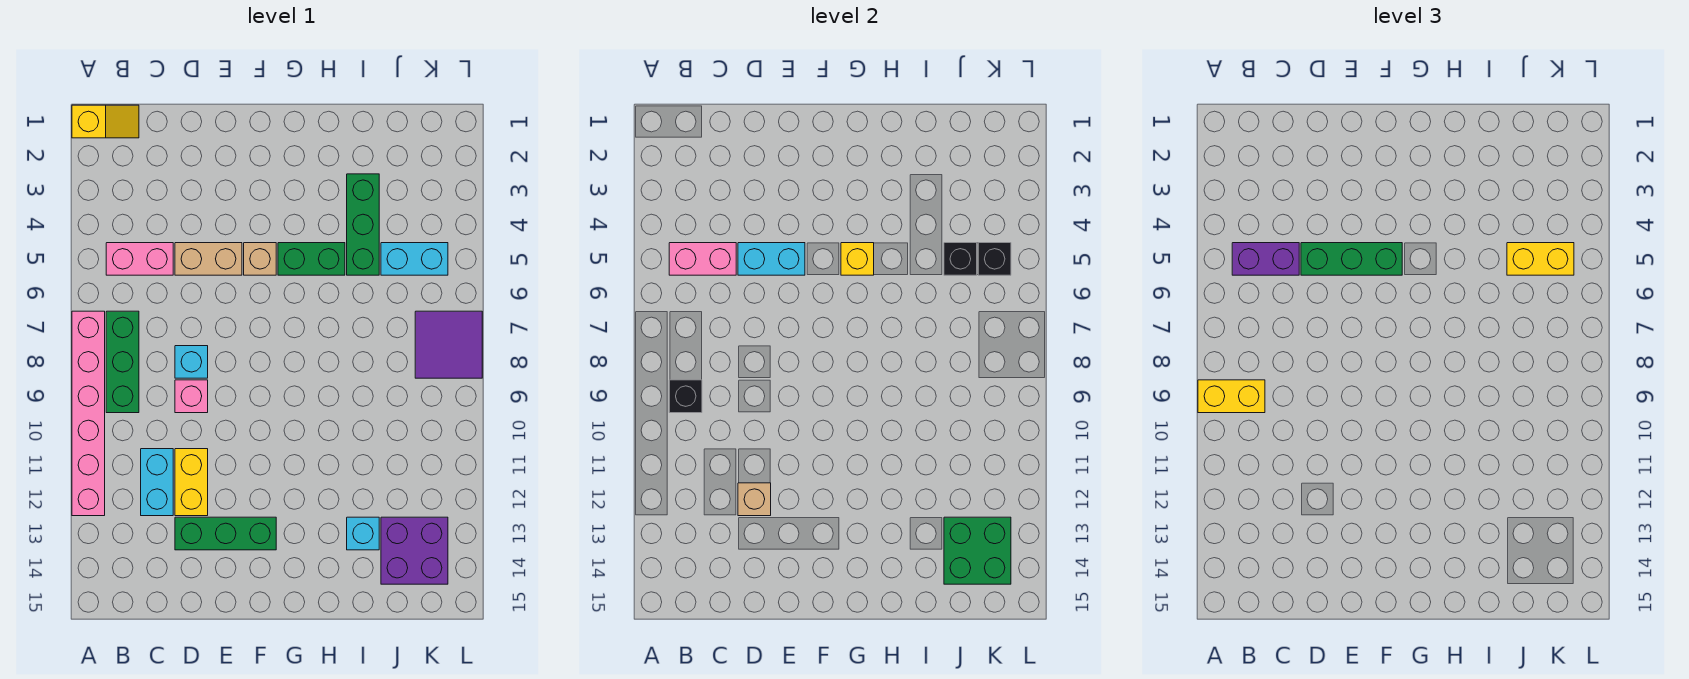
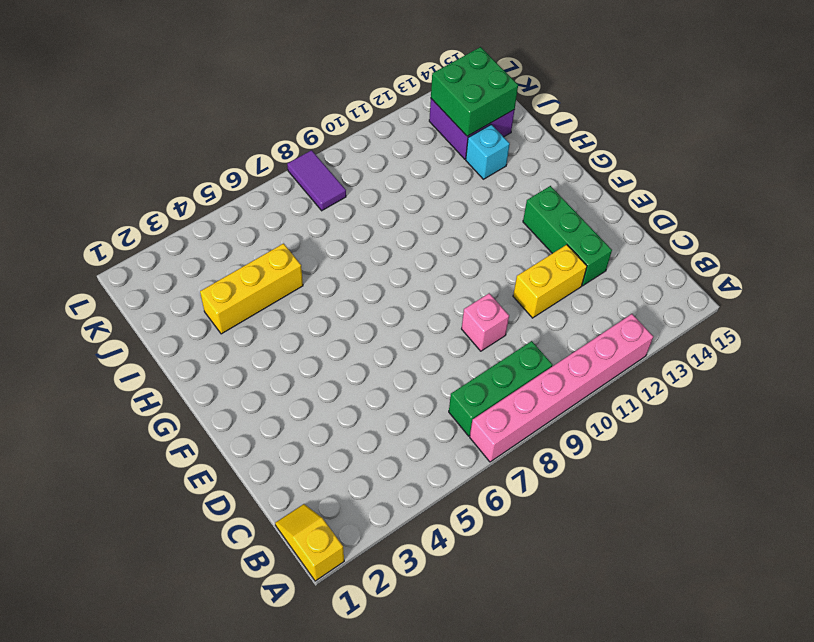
yellow 1x3 brick [200,244,303,334] -> green 1x3 brick [347,174,379,275]
purple 1x2 tile [287,150,346,211] -> purple 2x2 tile [415,311,482,378]
none -> pink 1x2 brick [106,243,173,275]
none -> cyan 1x2 brick [141,449,173,516]
none -> tan 1x2 brick [175,243,242,275]

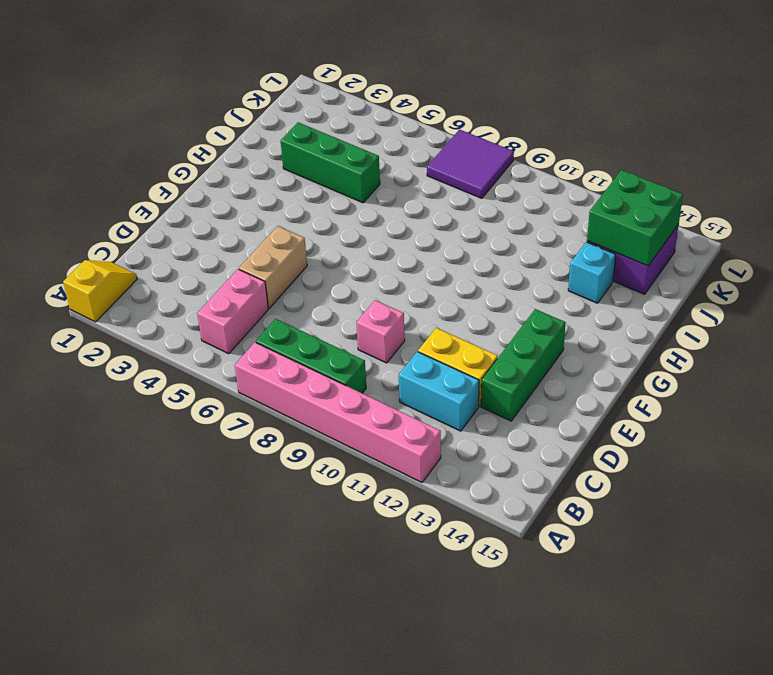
none -> cyan 1x1 brick [175,346,208,378]
none -> tan 1x1 brick [244,243,276,275]
none -> green 1x2 brick [278,243,345,275]

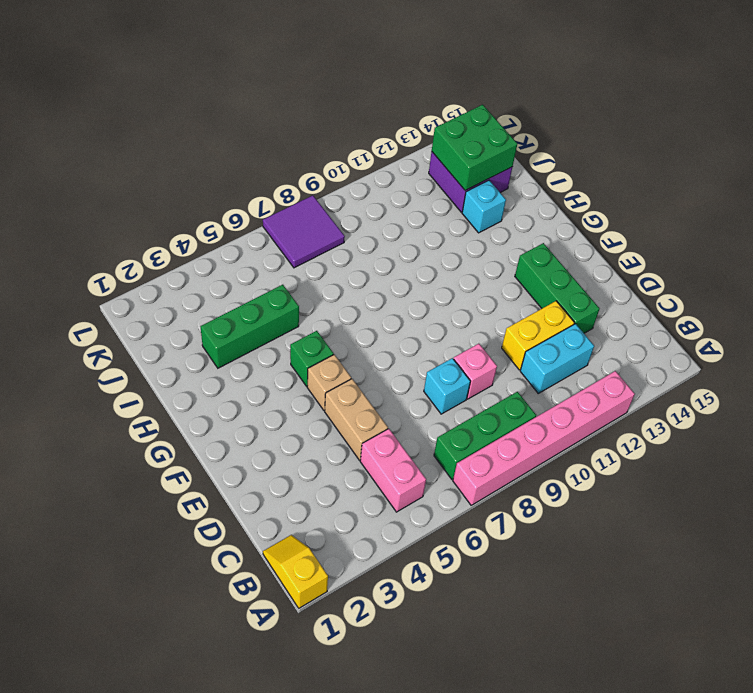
green 1x1 brick [290,331,334,386] -> green 1x2 brick [278,243,345,275]
none -> cyan 1x2 brick [381,243,448,275]
none -> pink 1x2 brick [669,243,736,275]
none -> black 1x1 brick [669,380,702,413]

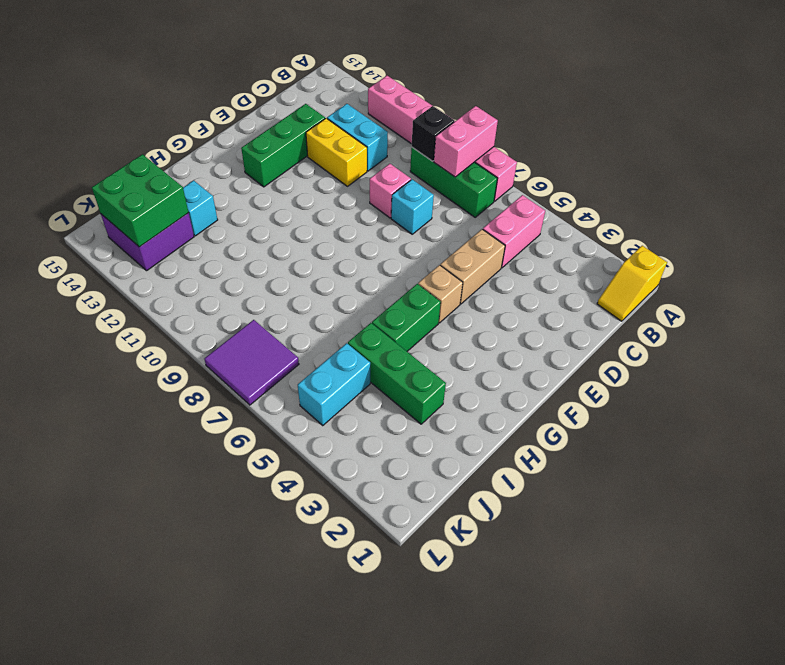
pink 1x2 brick [434,106,498,177] -> pink 1x2 brick moved to [669,243,736,275]
none -> cyan 1x2 brick [738,243,805,275]
none -> tan 1x1 brick [738,483,771,516]
none -> yellow 1x1 brick [841,243,874,275]

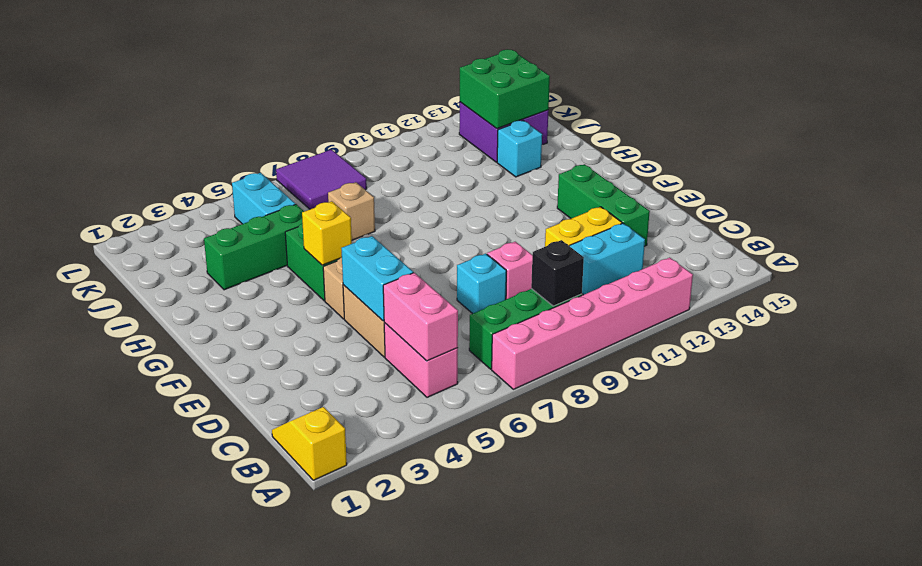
tan 1x1 brick [328,182,375,240] -> tan 1x1 brick moved to [738,483,771,516]
none -> black 1x1 brick [944,243,977,275]
none -> black 1x1 brick [978,243,1011,275]
none -> yellow 1x2 brick [1198,380,1265,413]

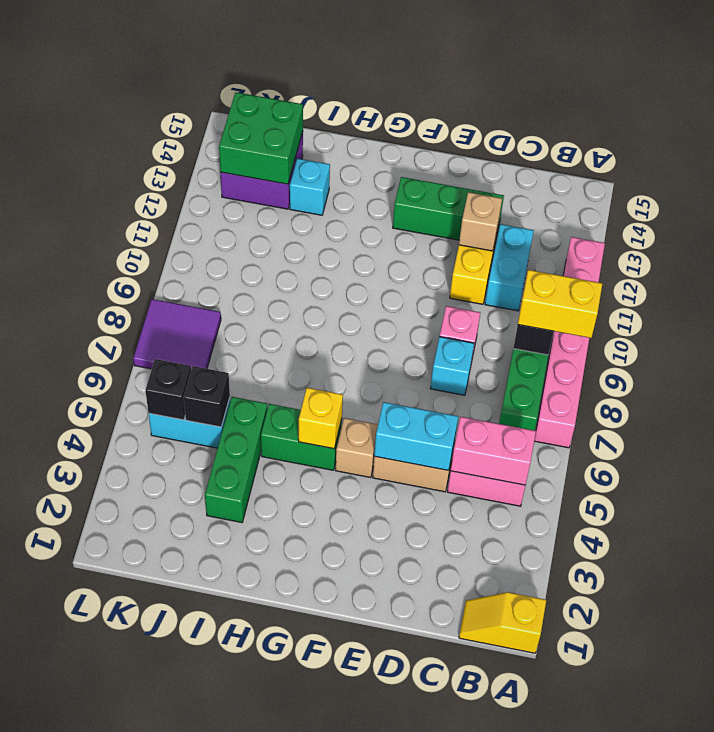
none -> purple 1x2 brick [1232,243,1299,275]
none -> green 1x3 brick [1301,243,1402,275]
none -> yellow 1x2 brick [1507,243,1574,275]

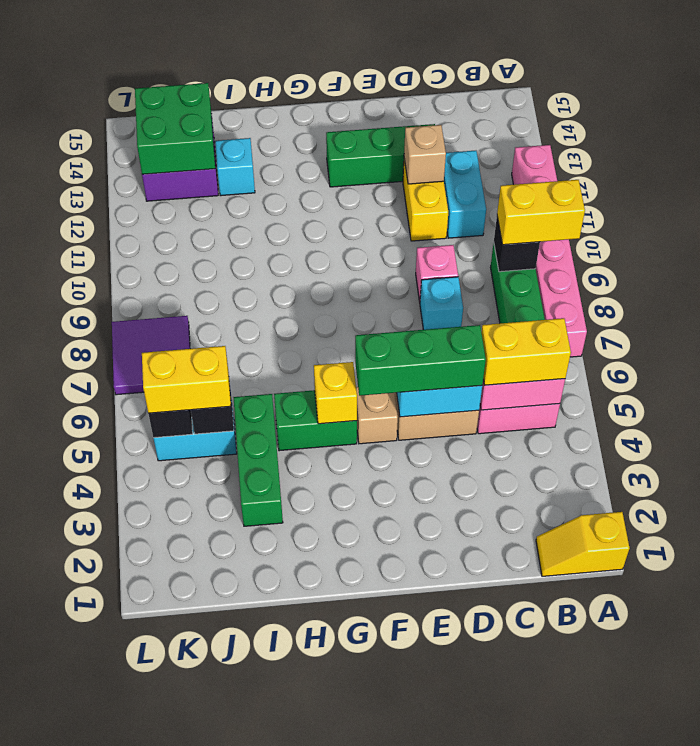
yellow 1x2 brick [481,318,571,385] -> purple 1x2 brick [1232,243,1299,275]

